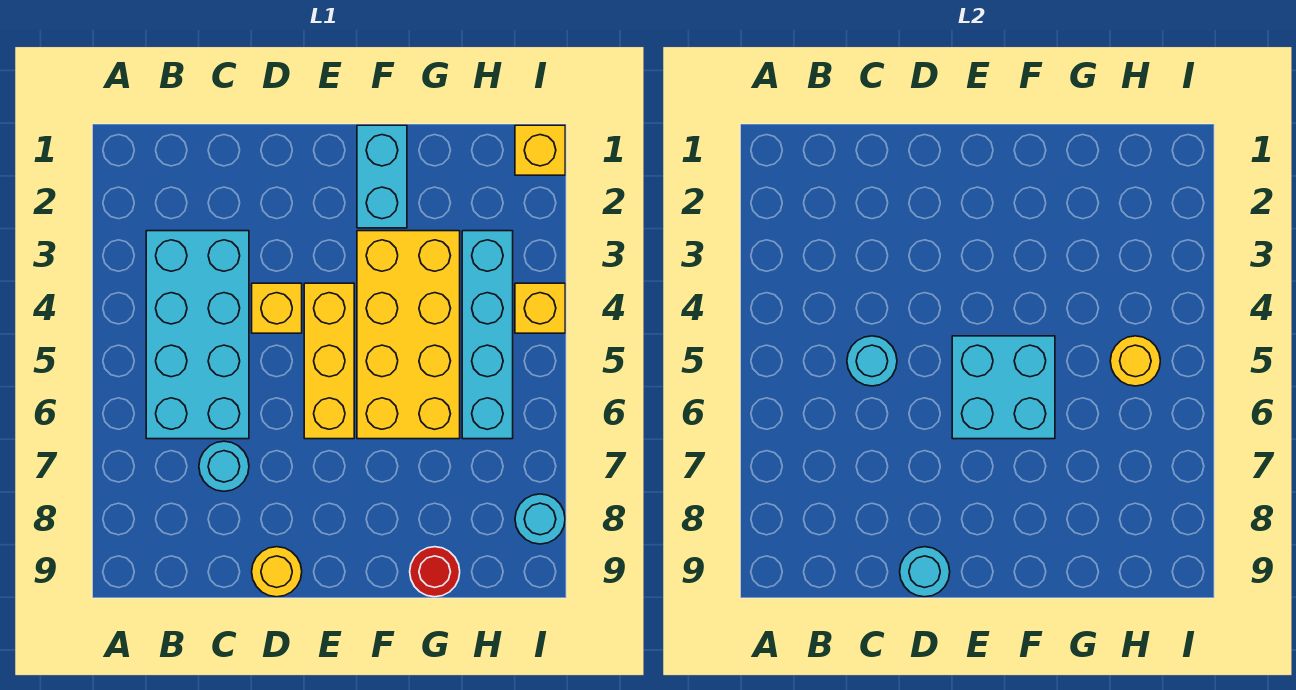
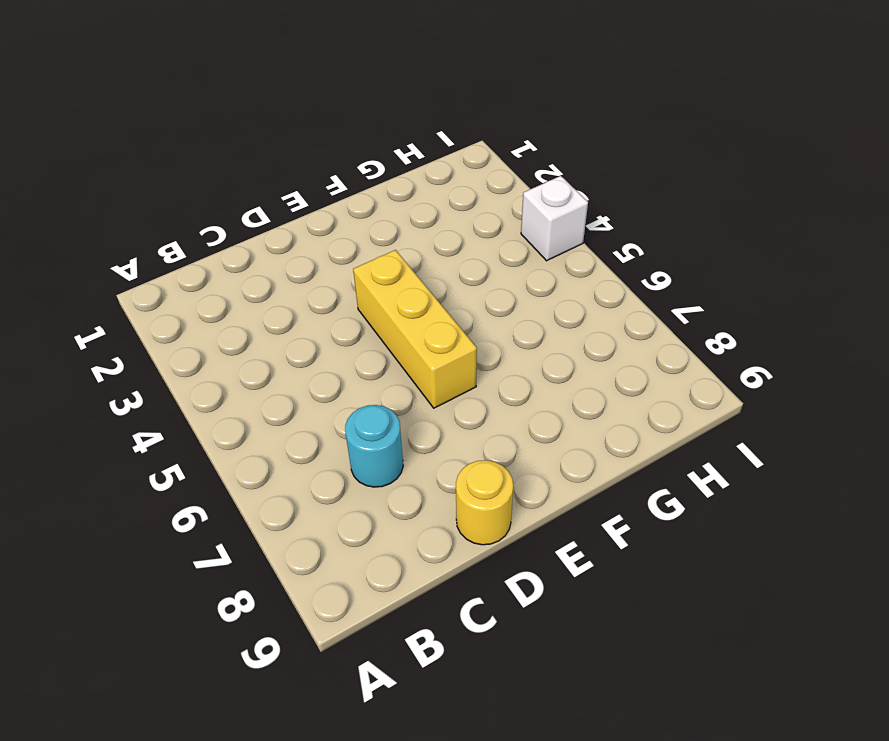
white 1x1 brick [521,176,588,261] -> yellow 1x1 brick [515,283,565,333]
none -> cyan 2x4 brick [146,231,249,439]
none -> yellow 1x1 brick [252,283,302,333]
none -> cyan 1x2 brick [357,125,407,228]

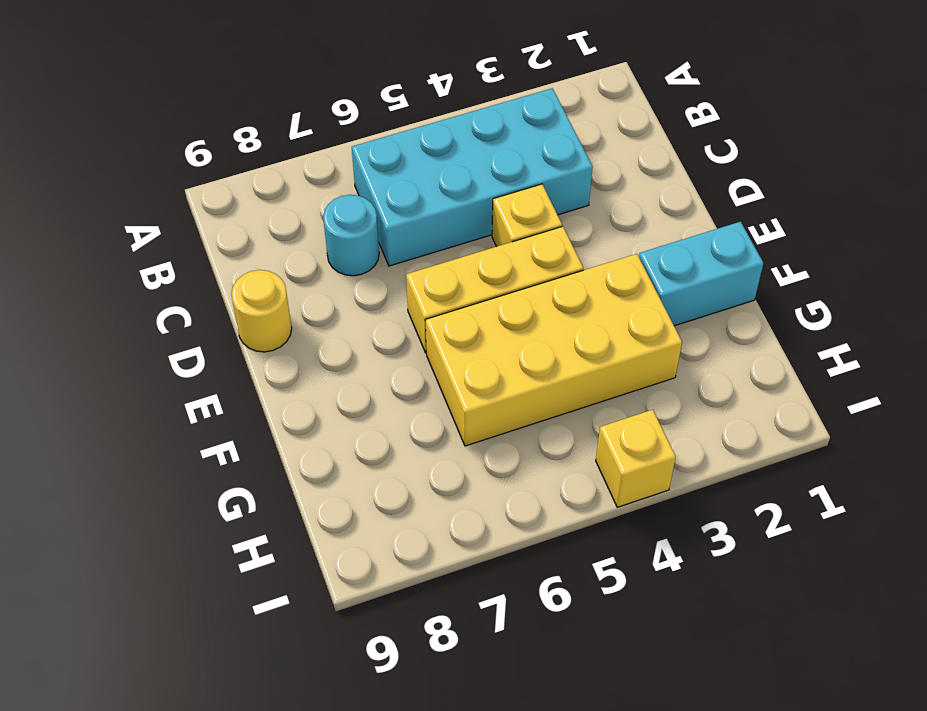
none -> red 1x1 round brick [410,547,460,597]
none -> cyan 1x4 brick [462,231,513,439]
none -> yellow 1x1 brick [515,125,565,175]

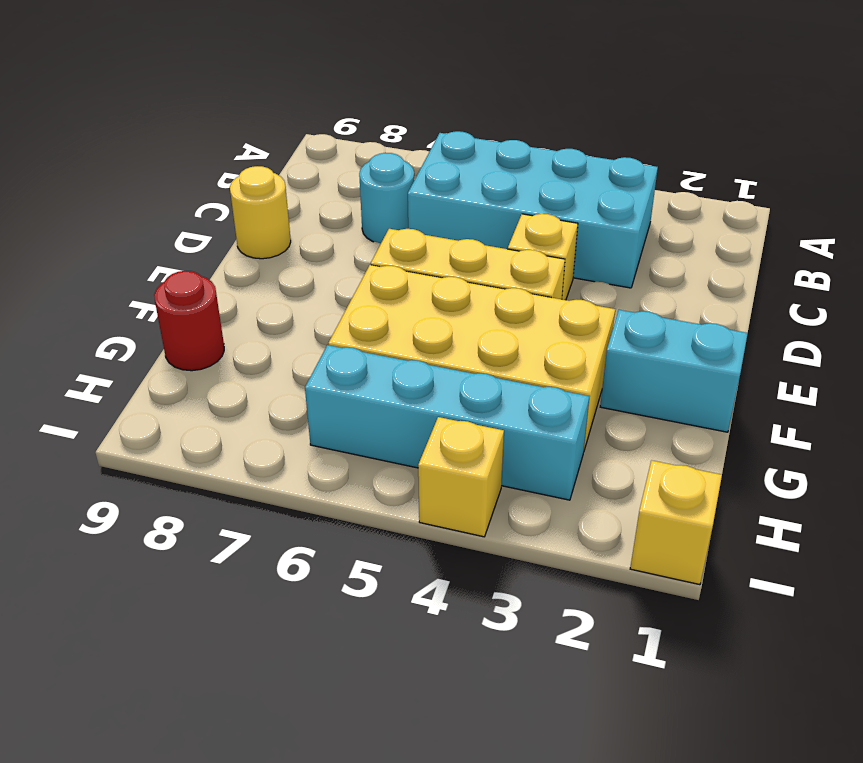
none -> cyan 1x1 round brick [515,494,565,544]
none -> cyan 1x1 round brick [847,336,897,386]
none -> cyan 1x1 round brick [900,547,950,597]

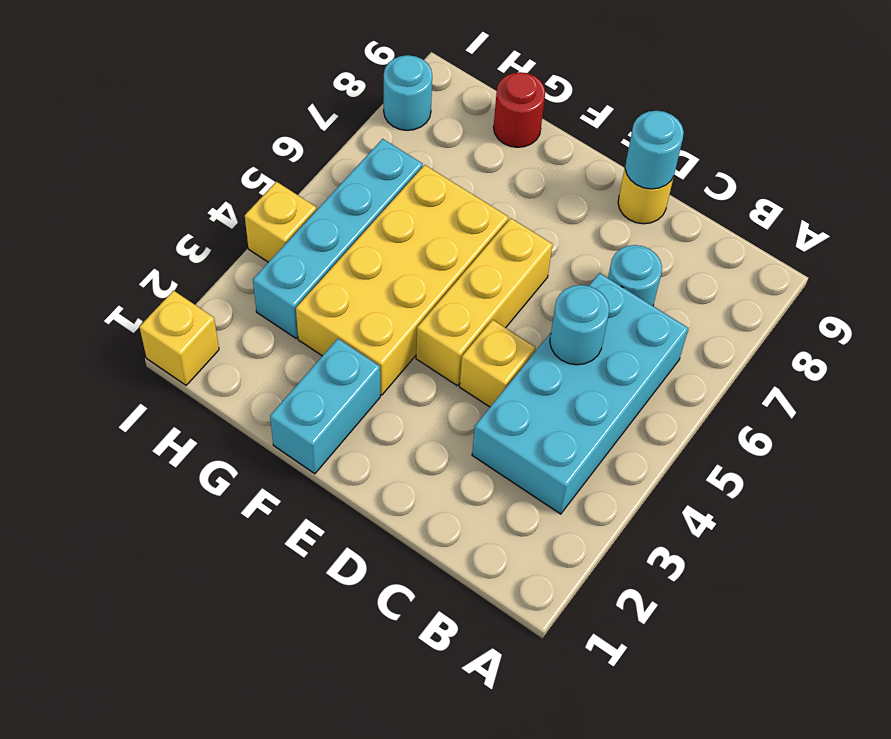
none -> cyan 2x2 brick [952,336,1055,439]
none -> yellow 1x1 round brick [1110,336,1160,386]

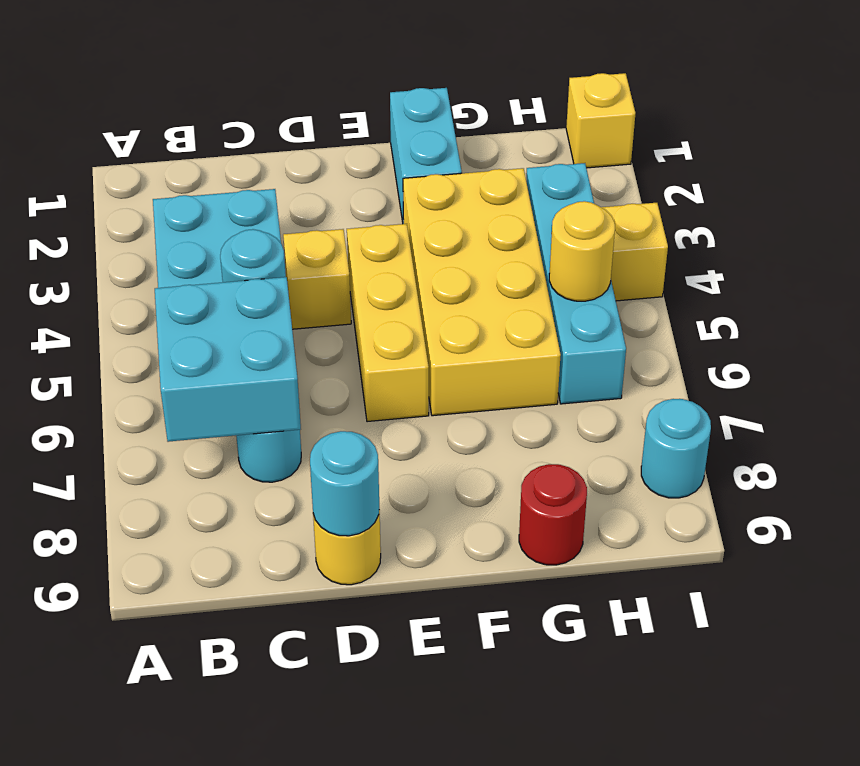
cyan 2x2 brick [155,277,301,442] -> cyan 2x2 brick moved to [952,336,1055,439]

